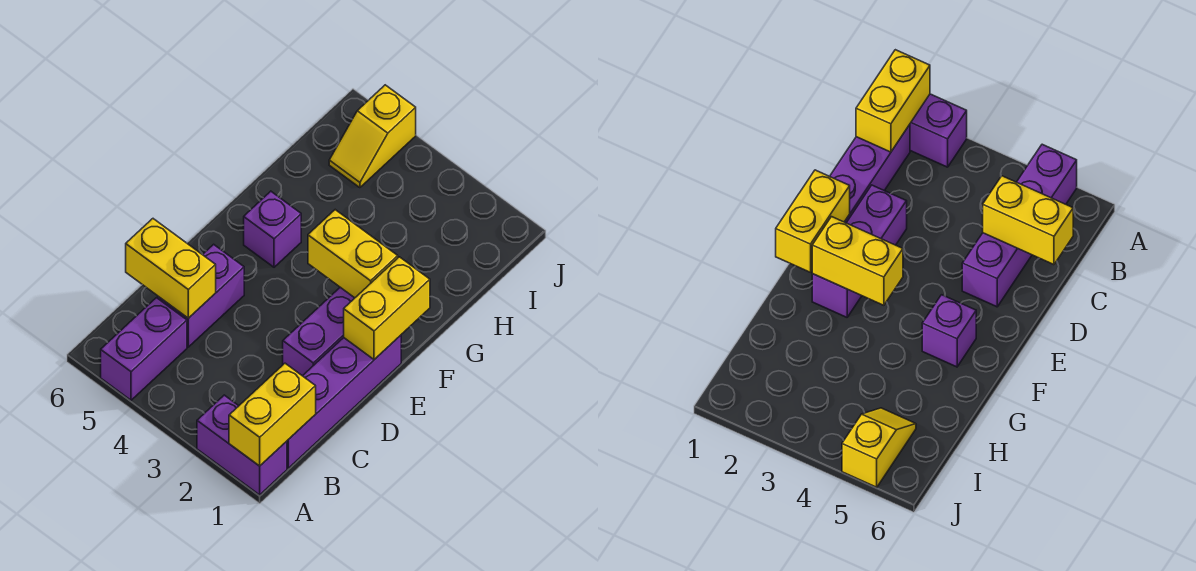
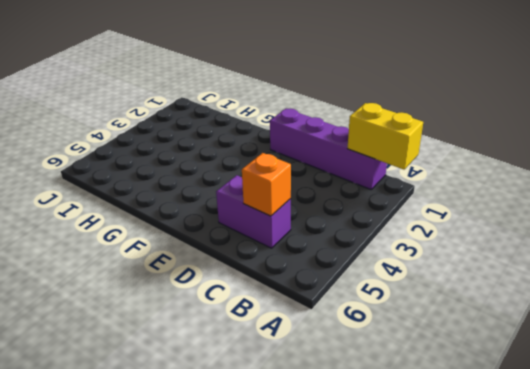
orange 1x1 brick [242,153,291,216] -> yellow 1x2 brick [126,219,216,318]
none -> purple 1x2 brick [197,395,287,495]
none -> purple 1x2 brick [101,298,187,400]

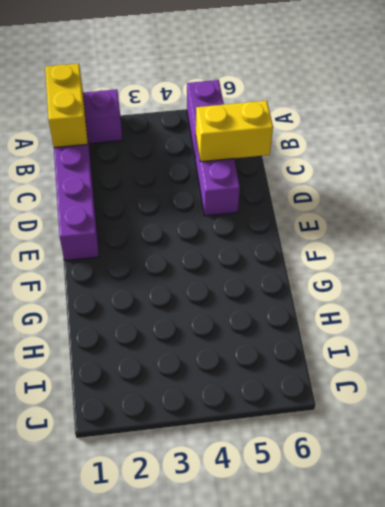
none -> purple 1x3 brick [283,287,354,376]
none -> purple 1x1 brick [244,191,301,267]

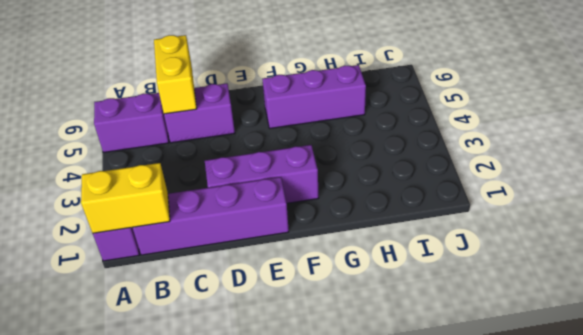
purple 1x3 brick [262,65,366,128] -> purple 1x1 brick [244,191,301,267]
none -> yellow 1x2 slope [329,85,416,188]
none -> yellow 1x2 brick [344,257,430,360]

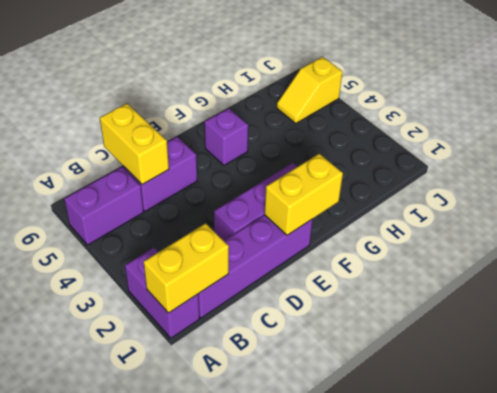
none -> yellow 1x2 brick [308,210,398,298]

